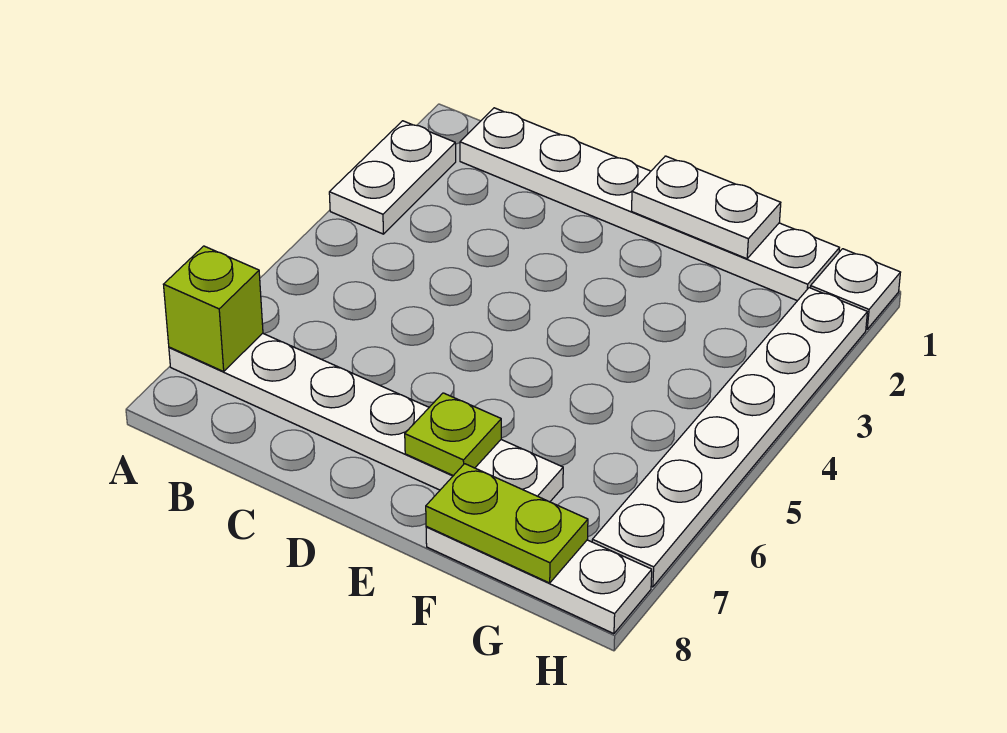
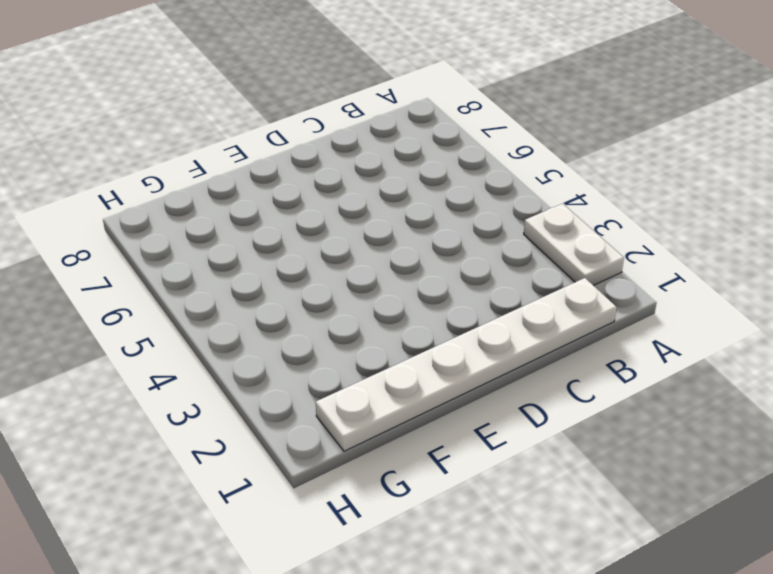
none -> white 1x6 plate [169,333,563,502]
none -> white 1x3 plate [426,527,652,634]

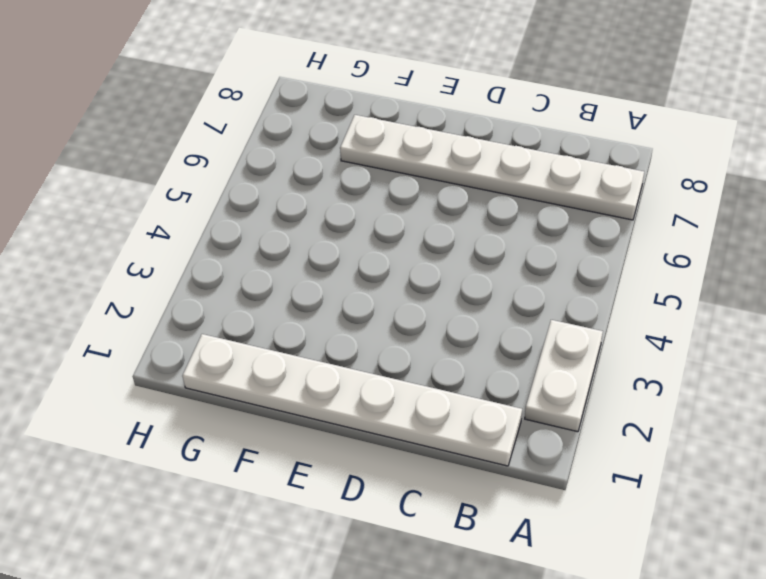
none -> white 1x3 plate [426,527,652,634]
none -> white 1x1 plate [810,249,901,329]

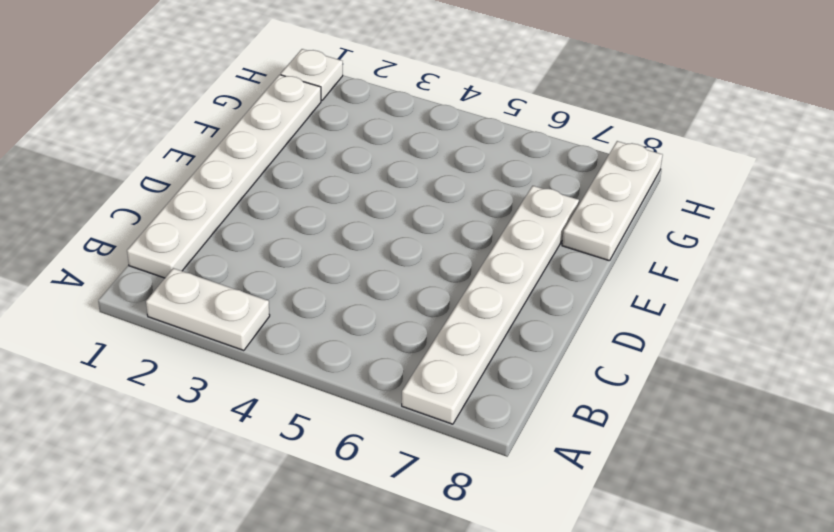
none -> white 1x6 plate [592,288,867,587]
none -> lime 1x1 brick [164,246,263,371]

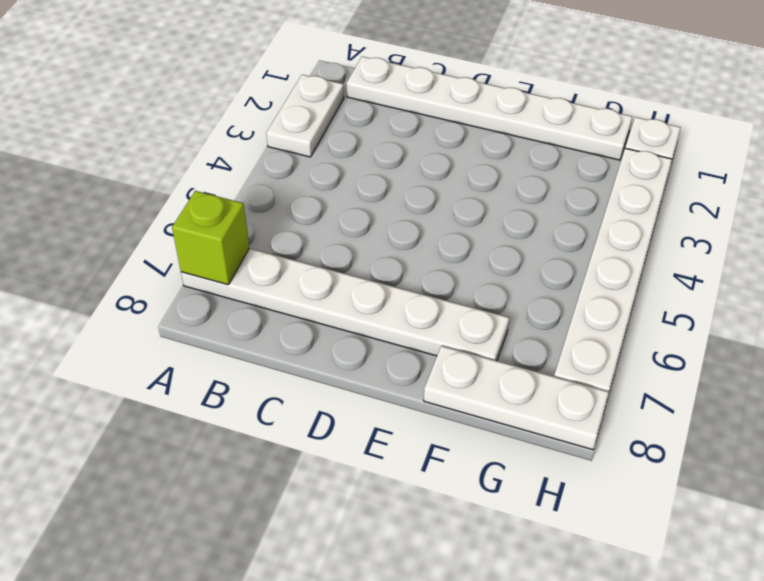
none -> white 1x2 plate [632,156,781,259]
none -> lime 1x1 plate [405,393,501,476]

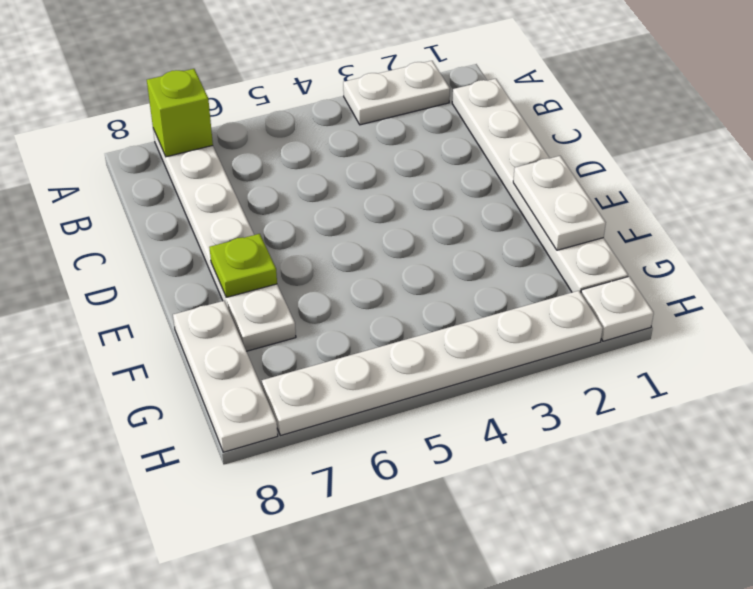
none -> lime 1x2 plate [426,464,588,583]

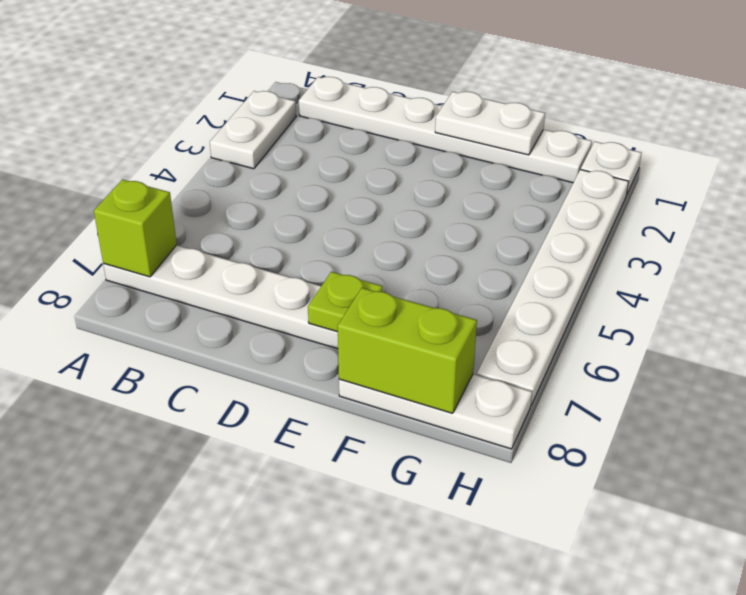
lime 1x2 brick [338,288,477,413] -> lime 1x2 plate [426,464,588,583]

